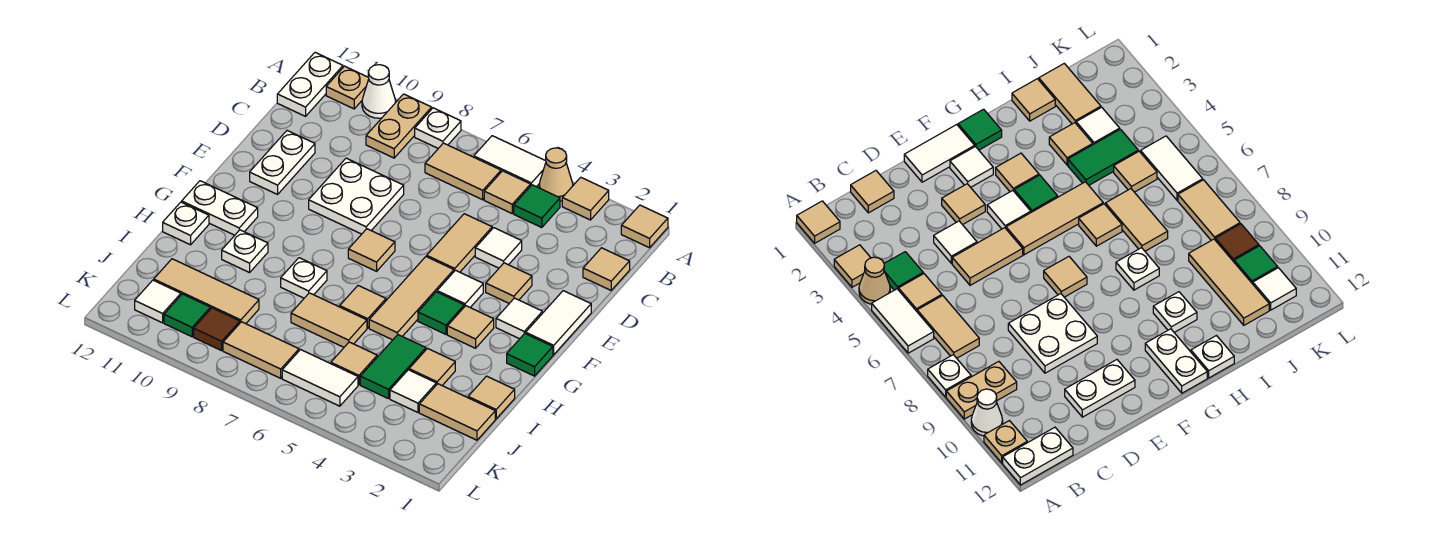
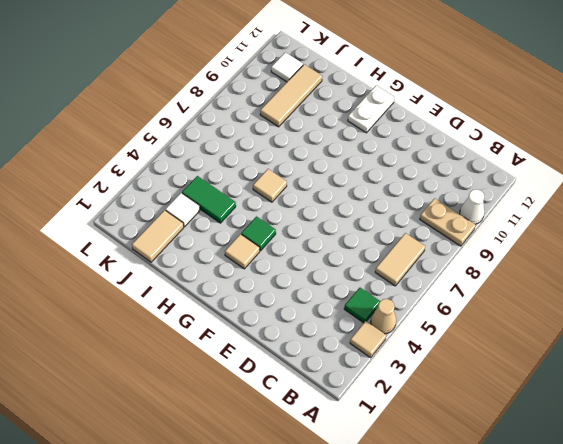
none -> tan 1x1 tile [621,205,668,248]
none -> white 1x2 tile [474,136,546,187]
none -> white 1x1 plate [415,108,461,148]
none -> tan 1x1 plate [326,66,369,109]

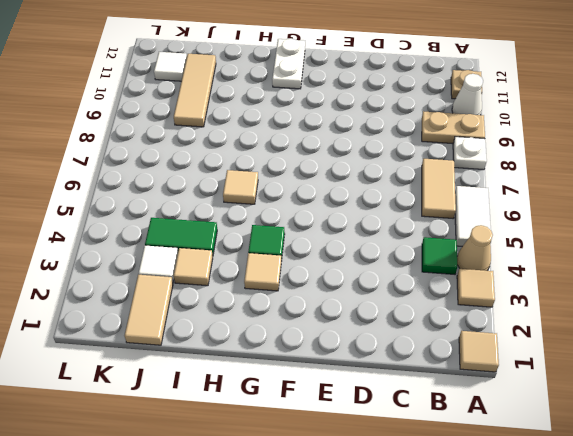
none -> white 1x2 plate [277,53,343,116]
none -> tan 1x1 tile [484,171,531,213]
none -> tan 1x1 tile [583,248,630,290]
none -> white 1x1 tile [475,228,522,268]

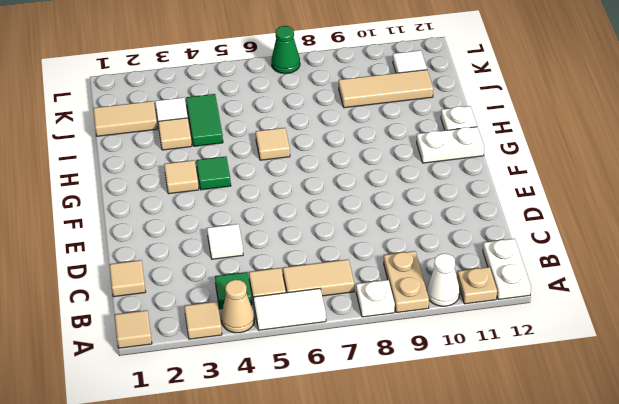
green 1x1 cone [271,26,300,74] -> none
none -> tan 1x2 tile [427,214,492,272]
none -> white 2x2 plate [309,158,404,234]
none -> white 1x2 plate [250,131,315,194]
none -> white 1x2 tile [526,291,591,355]

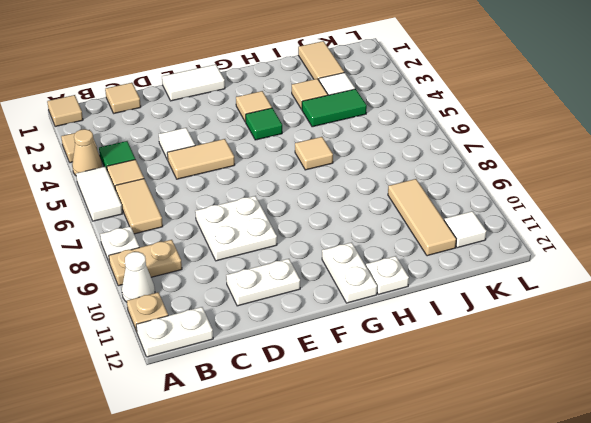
none -> tan 1x1 tile [486,263,532,303]
none -> white 1x1 tile [496,298,542,339]
none -> white 1x1 tile [437,270,483,307]
none -> tan 1x3 tile [369,257,454,340]

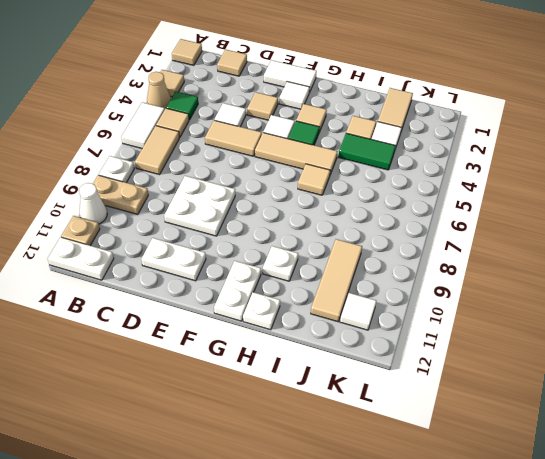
none -> tan 1x1 tile [348,229,395,271]
none -> green 1x1 tile [507,333,553,376]
none -> white 1x1 plate [281,258,327,298]
none -> tan 1x1 tile [468,376,515,419]

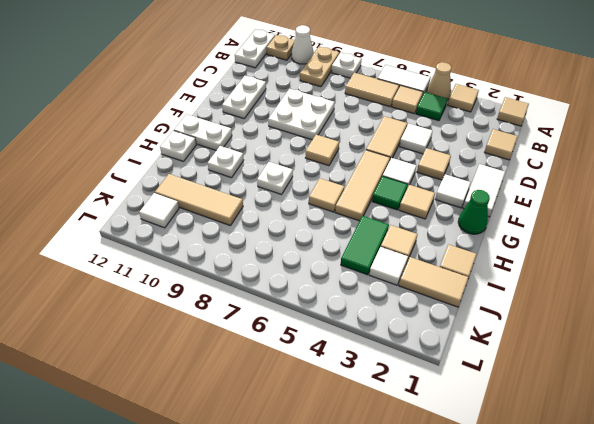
green 1x1 cone [458,190,490,234] -> green 1x1 tile [507,333,553,376]
none -> tan 1x2 tile [291,293,367,347]
none -> tan 1x1 tile [331,342,377,385]
none -> white 1x2 tile [282,350,358,406]
none -> tan 1x2 tile [223,322,299,378]

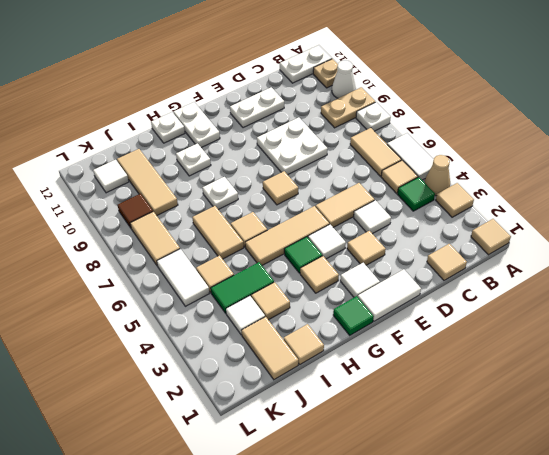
none -> green 1x1 tile [164,294,210,337]

